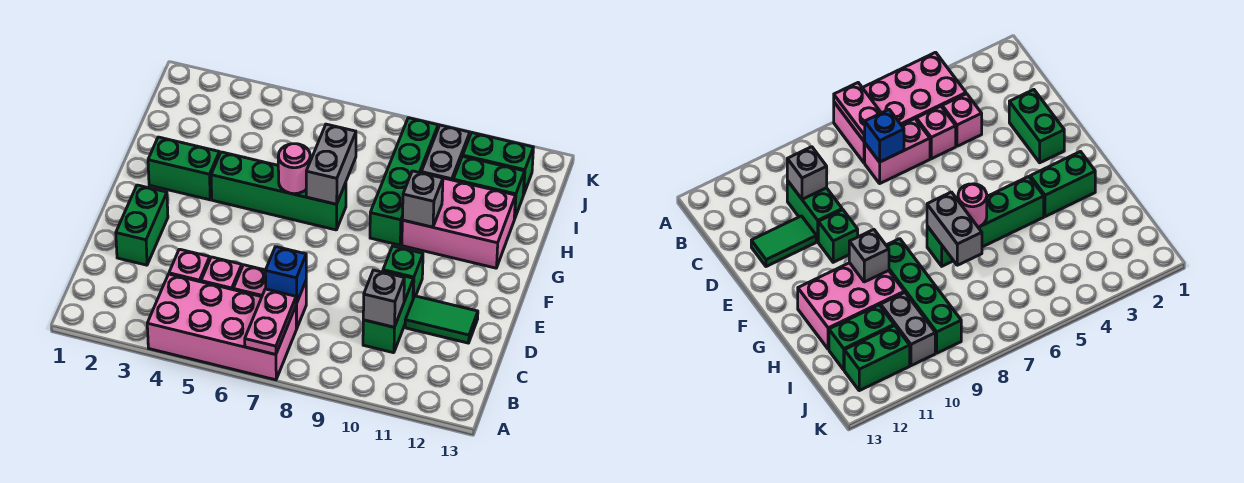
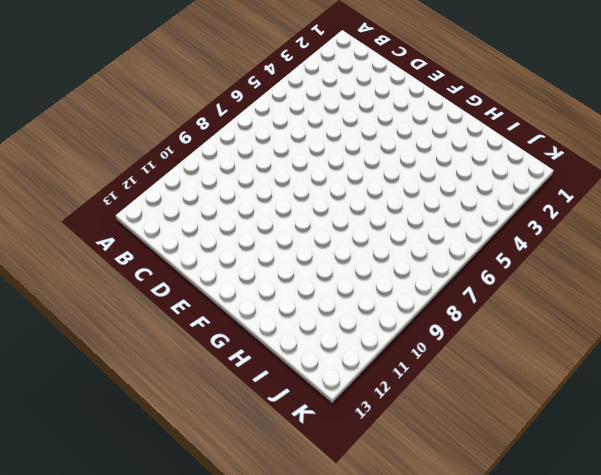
none -> pink 2x4 brick [147,274,296,380]
none -> pink 1x1 brick [169,249,210,282]
none -> pink 1x1 brick [201,257,242,290]

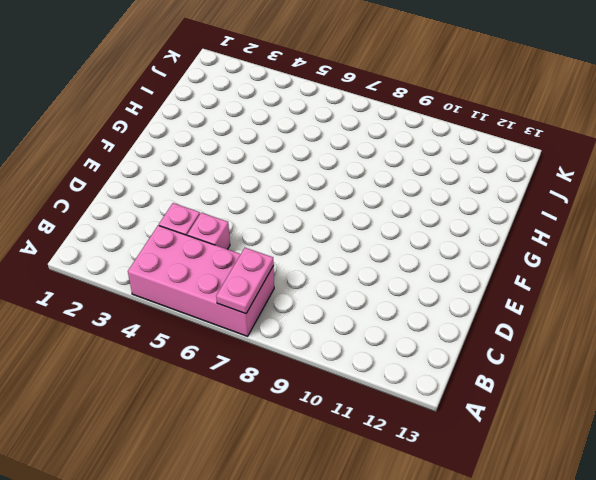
none -> pink 1x2 brick [233,265,306,329]
none -> green 1x2 brick [363,271,413,353]
none -> green 1x2 brick [116,185,168,265]

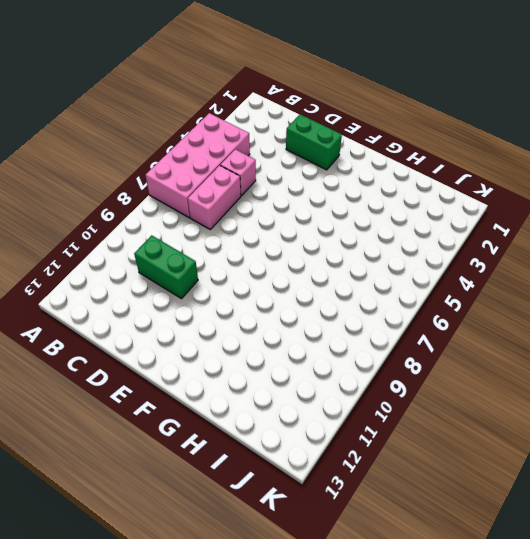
none -> pink 1x1 brick [169,249,210,282]
none -> green 1x2 tile [405,296,478,343]
none -> green 1x1 brick [383,246,423,298]

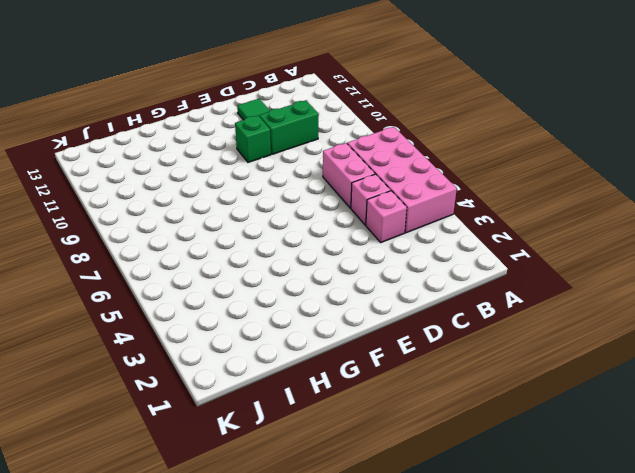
none -> green 1x2 brick [116,185,168,265]
none -> green 1x2 brick [148,137,220,200]
none -> green 1x4 brick [211,152,346,230]

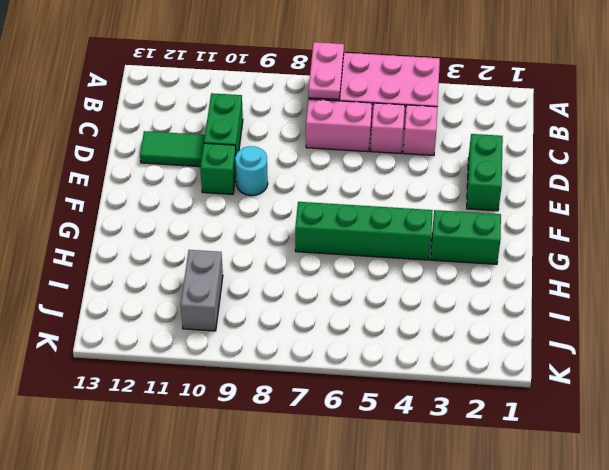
cyan 1x1 round brick [235,146,268,196] -> none
none -> green 1x4 brick [370,118,438,245]
none -> pink 2x3 brick [402,178,516,268]
none -> green 1x2 brick [453,156,525,219]

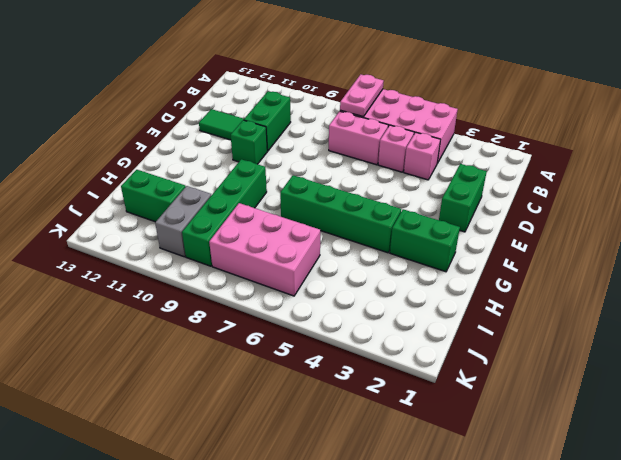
pink 2x3 brick [209,203,320,296] -> pink 2x3 brick moved to [402,178,516,268]
none -> green 1x2 brick [463,133,533,195]
none -> blue 1x1 brick [265,247,306,304]
none -> grey 1x1 brick [363,270,404,327]

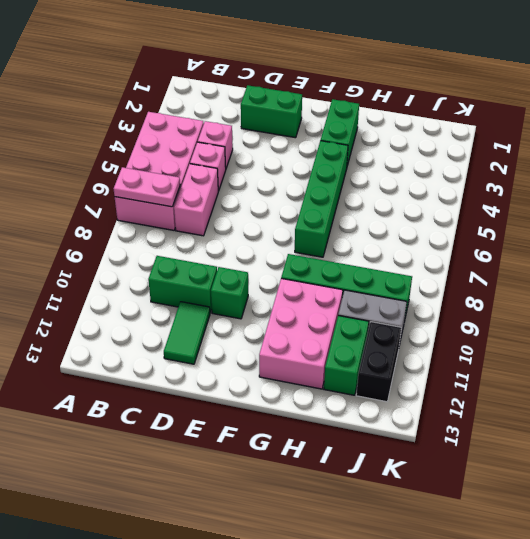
black 1x2 brick [356,322,401,402] -> green 1x2 brick [463,133,533,195]
none -> blue 1x1 brick [265,247,306,304]
none -> grey 1x1 brick [363,270,404,327]
none -> pink 1x1 round brick [278,144,310,194]

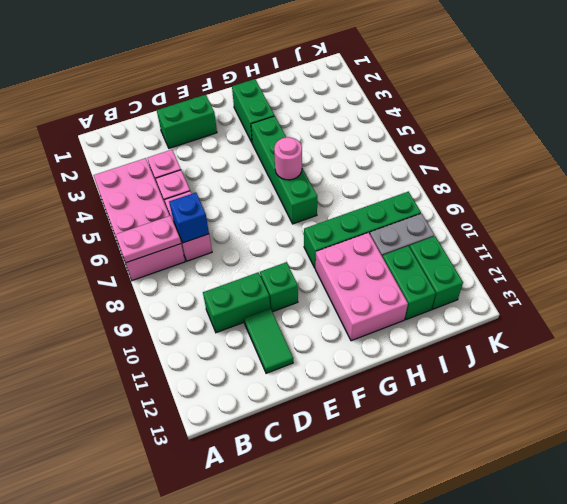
none -> grey 1x1 brick [363,270,404,327]
none -> grey 1x2 brick [306,124,356,204]
none -> grey 1x1 brick [402,171,443,227]

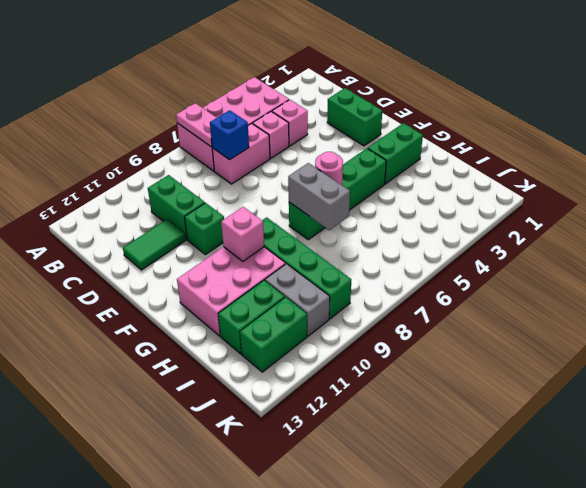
pink 1x1 brick [221,207,264,261] -> grey 1x1 brick [402,171,443,227]
none -> grey 1x1 brick [363,270,404,327]

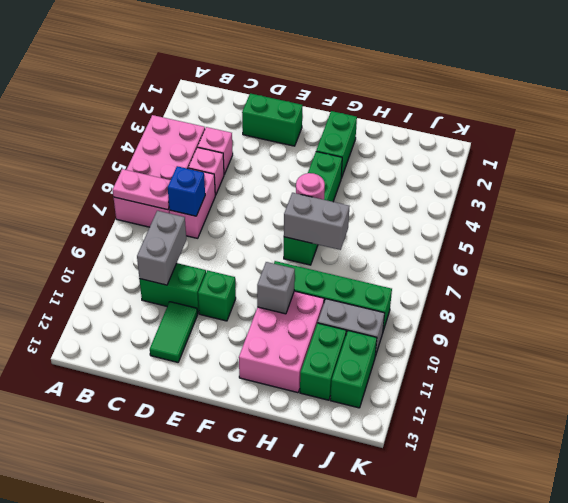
grey 1x2 brick [137,211,186,285] -> grey 1x1 brick [363,270,404,327]

